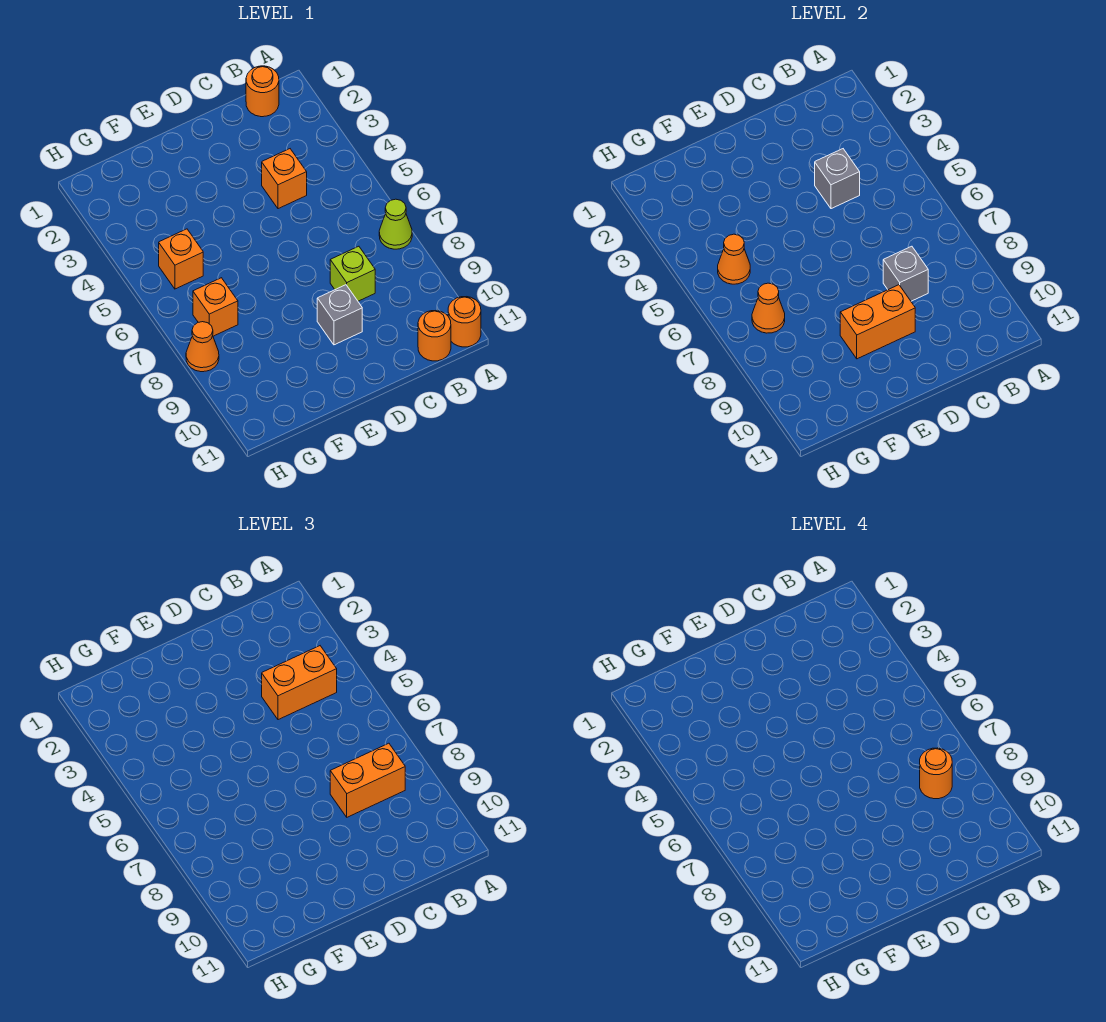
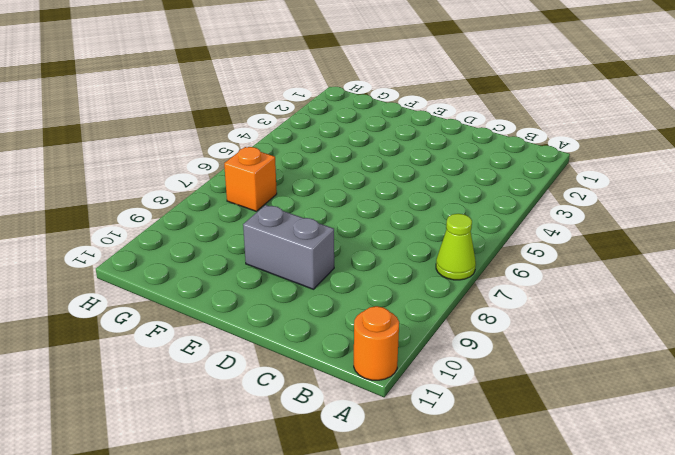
grey 1x2 brick [243,205,334,289] -> grey 1x1 brick [317,285,362,345]
none -> orange 1x1 round brick [246,66,279,117]
none -> orange 1x1 round brick [418,311,451,361]
none -> orange 1x1 brick [262,149,307,209]

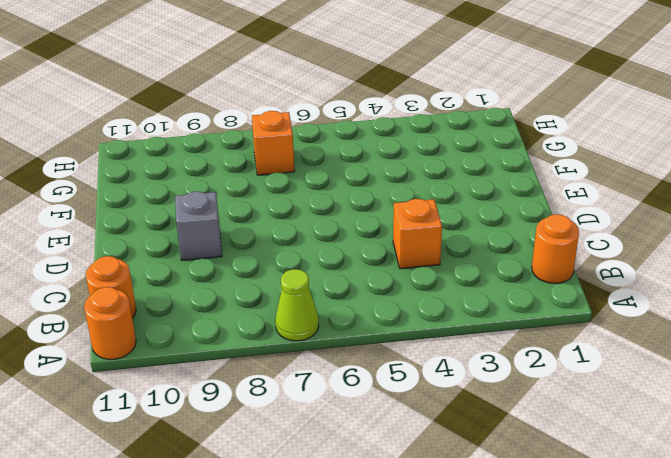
none -> lime 1x1 brick [330,246,375,301]
none -> orange 1x1 brick [159,229,203,289]
none -> orange 1x1 cone [186,322,219,372]

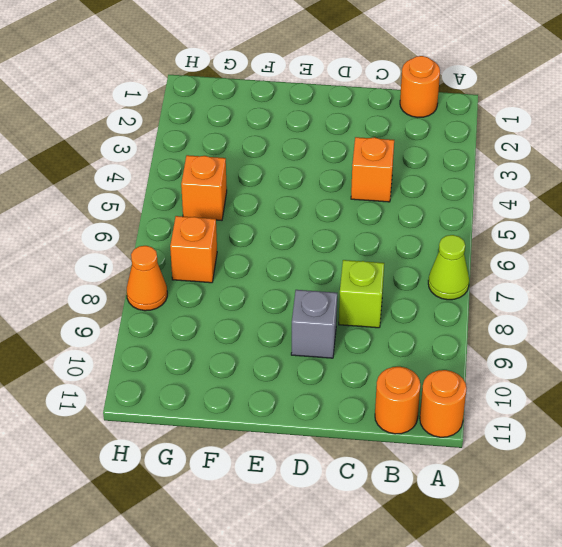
none -> grey 1x1 brick [815,149,860,209]
none -> grey 1x1 brick [883,246,928,301]
none -> orange 1x2 brick [840,285,915,359]

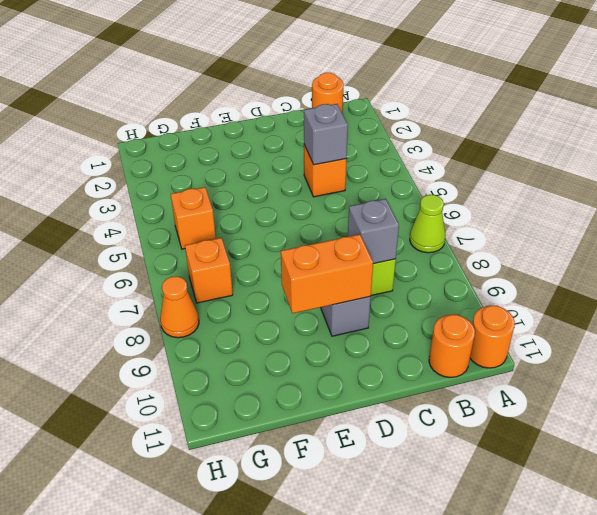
none -> orange 1x1 cone [718,234,750,284]
none -> orange 1x1 cone [752,283,785,333]
none -> orange 1x2 brick [262,646,337,720]

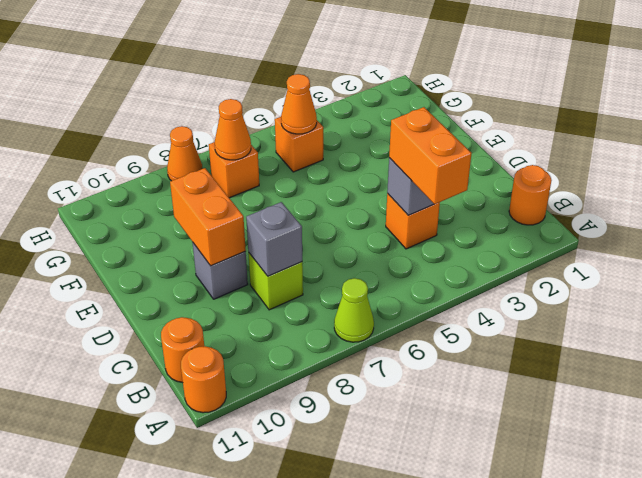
none -> orange 1x2 brick [330,743,405,817]
none -> orange 1x1 round brick [920,748,952,799]

